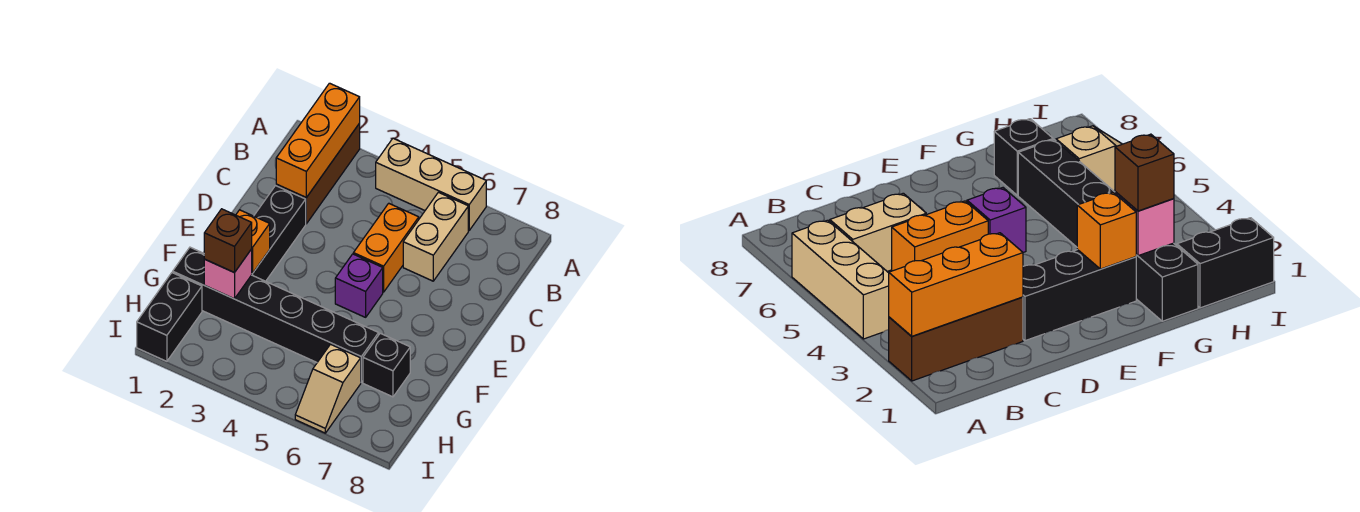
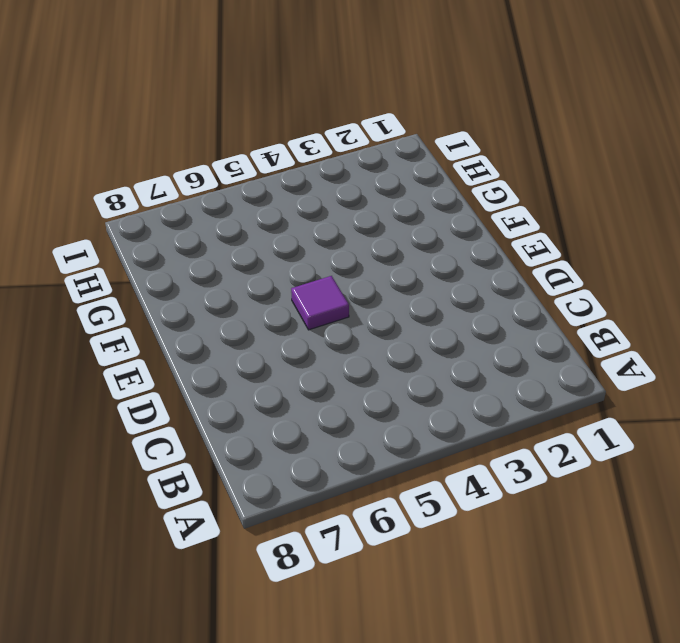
purple 1x1 tile [291,276,349,330] -> purple 1x1 brick [335,254,383,317]
none -> brown 1x3 brick [276,123,360,224]
none -> tan 1x3 brick [376,138,486,230]
none -> tan 1x2 brick [403,192,468,281]

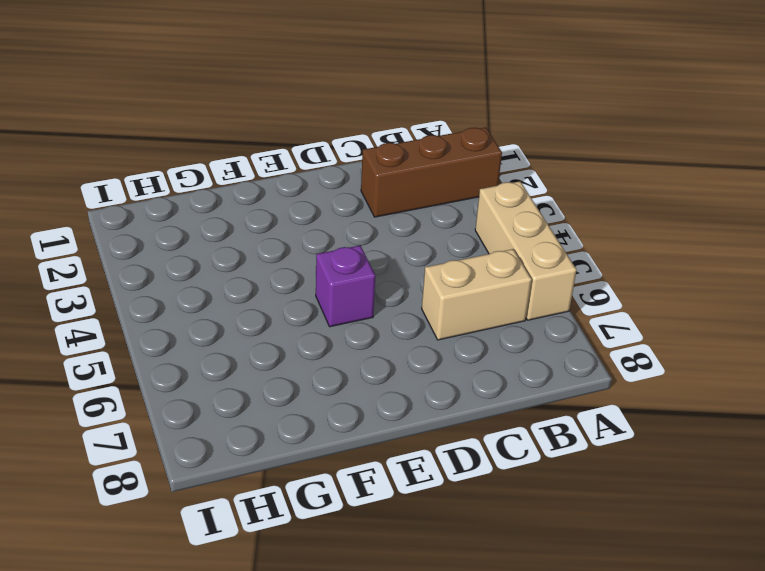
none -> orange 1x2 brick [353,203,419,292]
none -> black 1x3 brick [252,186,306,281]
none -> black 1x6 brick [173,247,379,382]

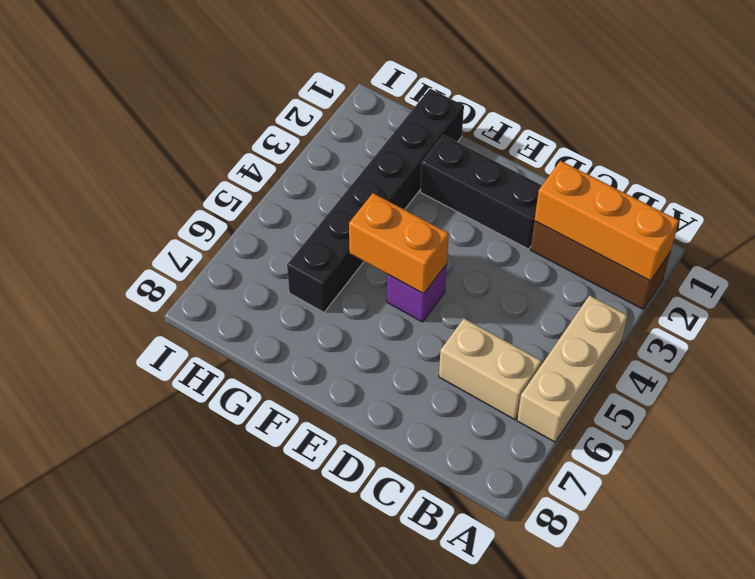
orange 1x2 brick [349,193,449,294] -> orange 1x2 brick moved to [353,203,419,292]
none -> black 1x1 brick [363,333,410,397]
none -> black 1x2 brick [137,273,202,361]
none -> tan 1x2 slope [295,344,361,433]

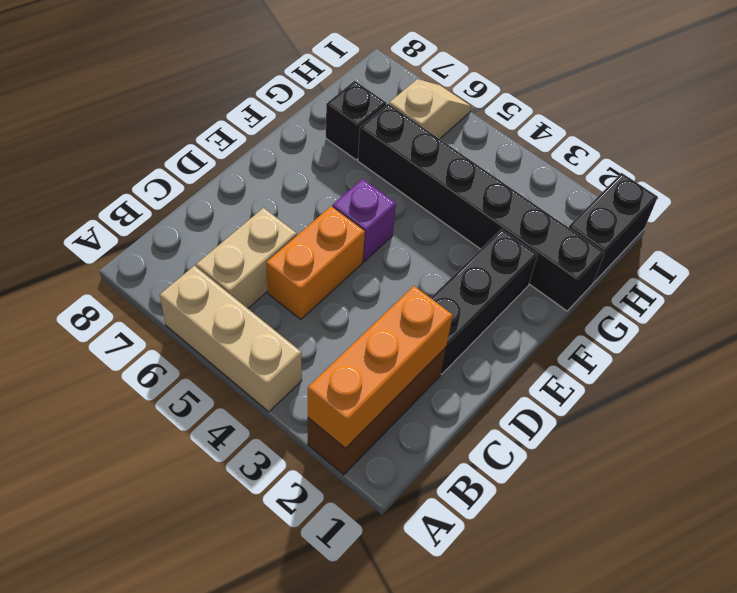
none -> orange 1x1 brick [236,210,270,274]
none -> pink 1x1 brick [204,249,252,299]
none -> brown 1x1 brick [204,209,252,273]

